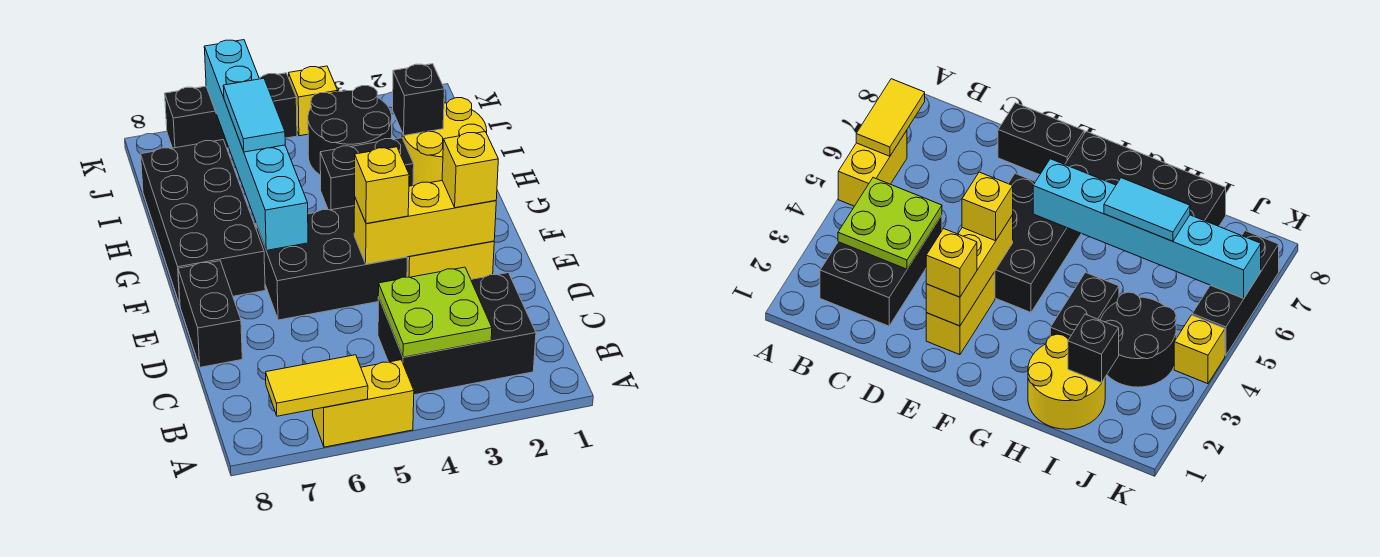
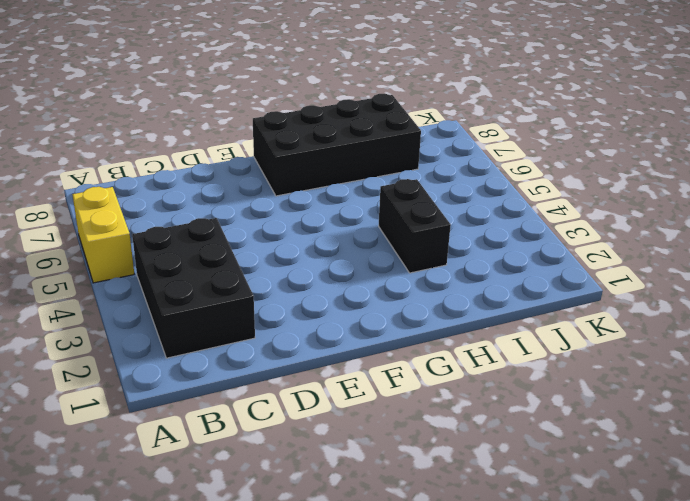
none -> black 1x2 brick [178,261,242,367]
none -> yellow 1x2 brick [407,241,494,279]
none -> black 2x3 brick [256,206,407,320]

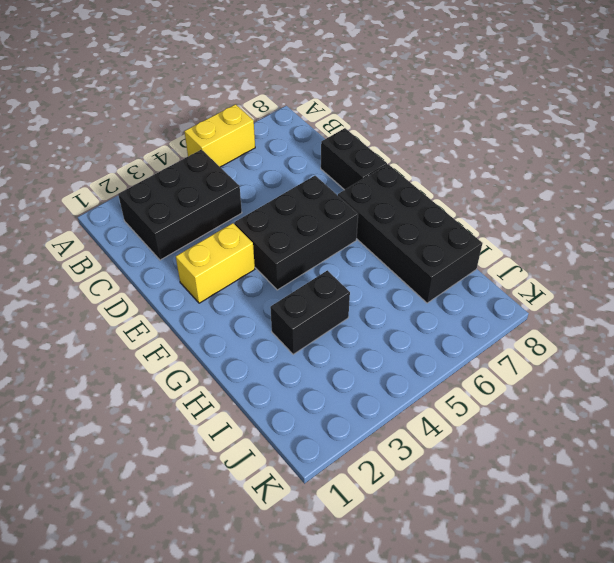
none -> yellow 2x2 round brick [402,98,487,186]
none -> black 2x2 round brick [308,86,392,175]
none -> yellow 1x1 brick [289,66,338,136]

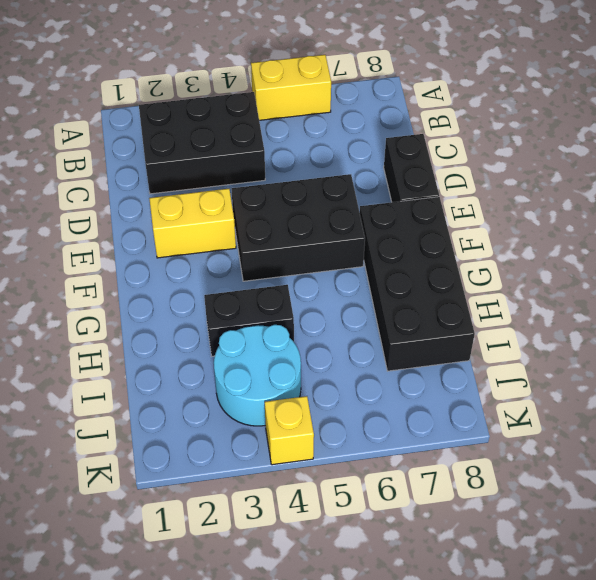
cyan 2x2 round brick [214,325,301,426] -> black 2x2 round brick [308,86,392,175]
none -> yellow 2x2 round brick [402,98,487,186]
none -> black 1x3 brick [165,73,297,148]
none -> yellow 1x2 tile [266,355,368,416]

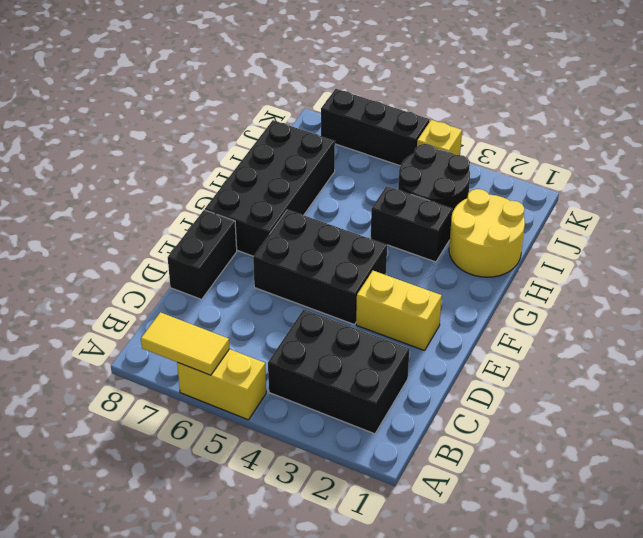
none -> lime 2x2 plate [378,267,492,357]
none -> yellow 1x3 brick [354,181,496,264]
none -> cyan 1x6 brick [204,40,308,250]

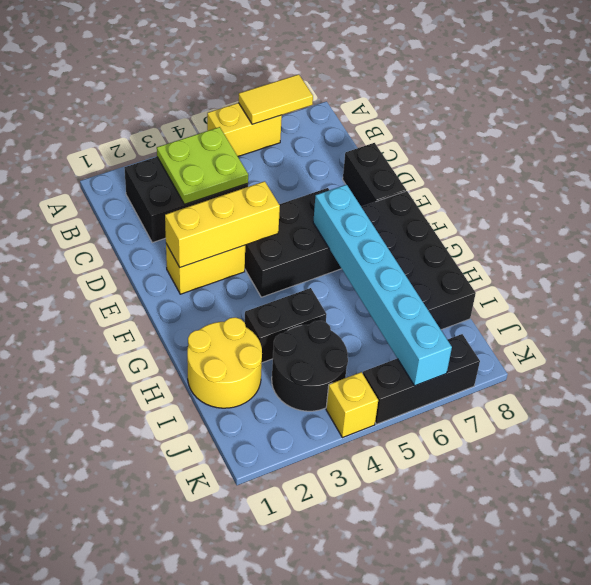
none -> black 1x1 brick [393,64,444,135]
none -> yellow 1x1 brick [442,132,498,208]
none -> yellow 1x1 brick [355,147,409,224]

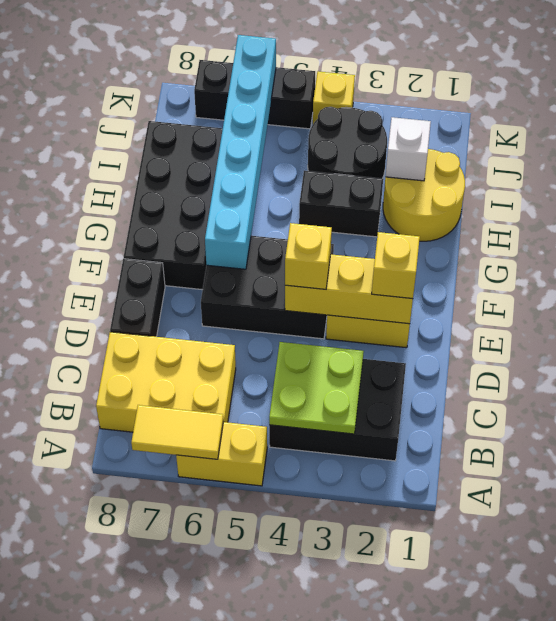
yellow 2x3 brick [96,332,236,432] -> none
white 1x1 brick [385,117,431,181] -> black 1x1 brick [393,64,444,135]
none -> cyan 1x2 tile [223,78,285,152]

